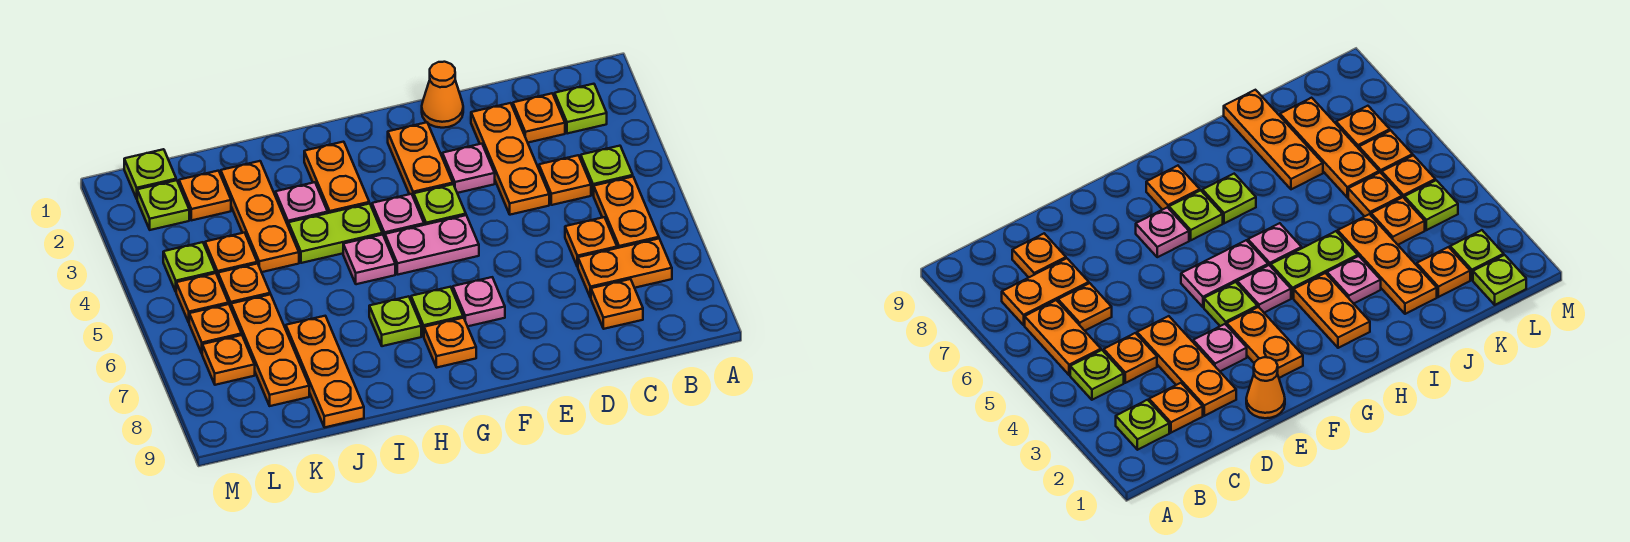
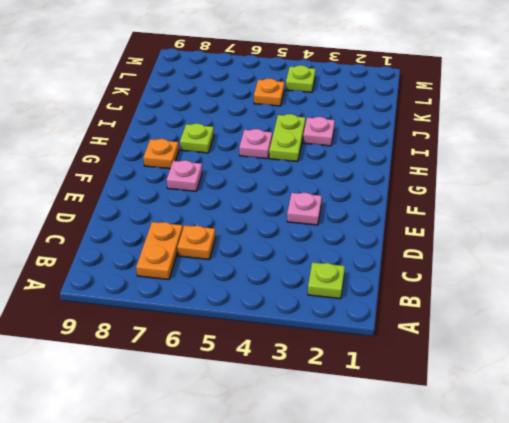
none -> lime 1x1 plate [581,146,633,195]
none -> orange 1x2 plate [594,177,659,248]
none -> orange 1x1 plate [513,93,565,143]
none -> orange 1x1 plate [539,155,591,205]

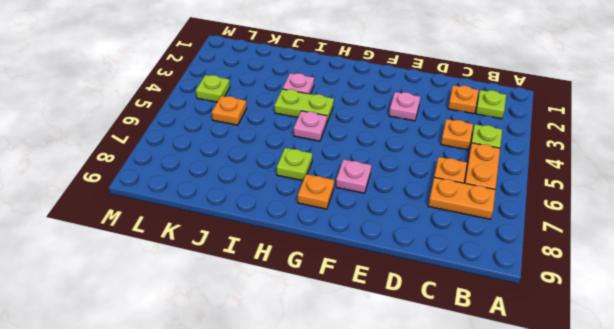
none -> orange 1x1 plate [591,279,643,329]
none -> orange 1x3 plate [471,103,549,215]
none -> orange 1x1 cone [422,62,463,128]
none -> orange 1x2 plate [388,122,453,198]

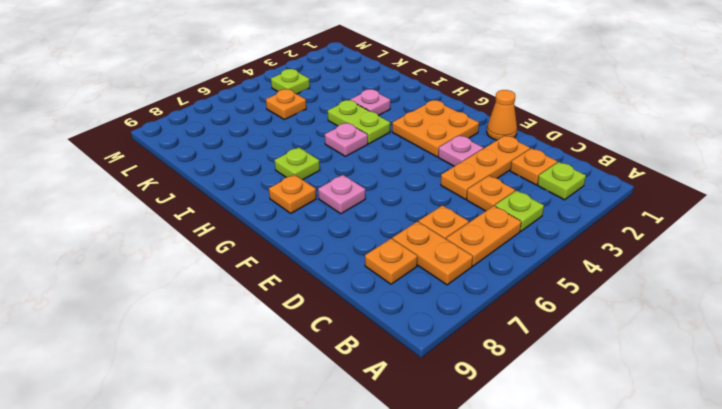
orange 2x2 plate [392,100,479,157] -> orange 1x2 plate [388,122,453,198]
none -> lime 1x1 plate [414,184,466,225]
none -> pink 1x2 plate [385,215,479,275]
none -> pink 1x1 plate [372,194,424,238]
none -> lime 1x1 plate [411,287,463,336]

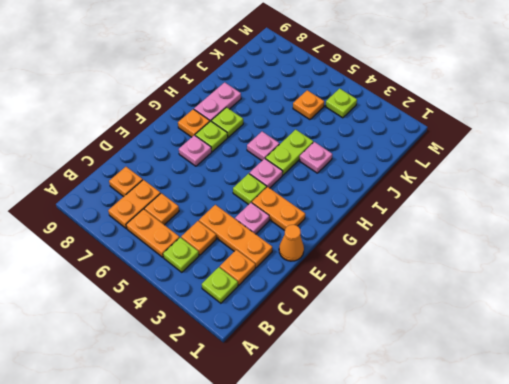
pink 1x2 plate [194,82,241,121] -> pink 1x2 plate moved to [385,215,479,275]
none -> orange 1x2 plate [304,142,369,213]
none -> orange 1x3 plate [221,161,299,272]
none -> orange 1x3 plate [286,316,364,427]
none -> orange 1x1 plate [179,171,231,220]

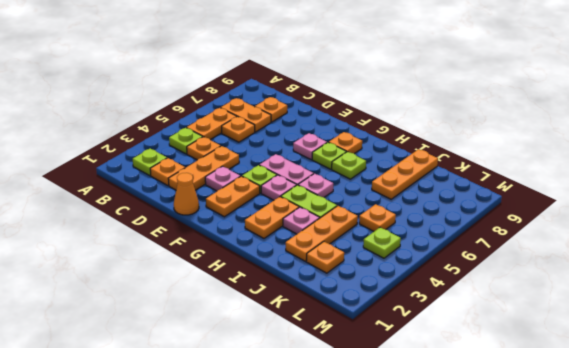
none -> orange 1x1 plate [205,233,257,276]
none -> orange 1x3 plate [231,294,309,406]
none -> lime 1x1 plate [124,149,176,199]
none -> lime 1x1 plate [137,180,189,230]

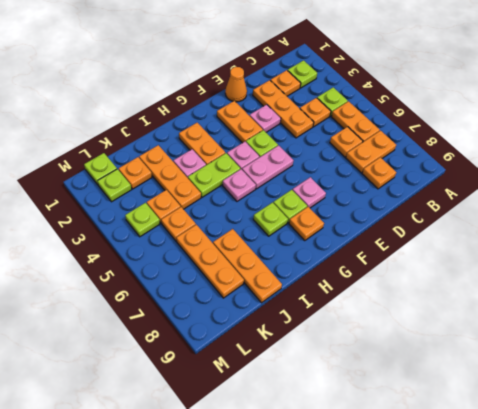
none -> orange 1x1 plate [176,273,228,322]
none -> orange 1x1 plate [189,304,241,353]
none -> orange 1x1 plate [202,335,255,385]

